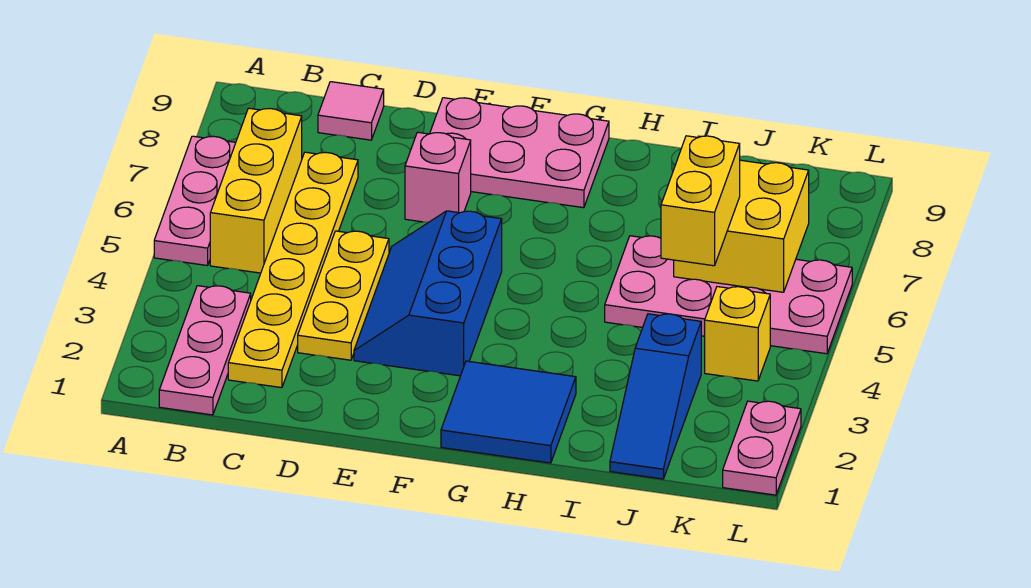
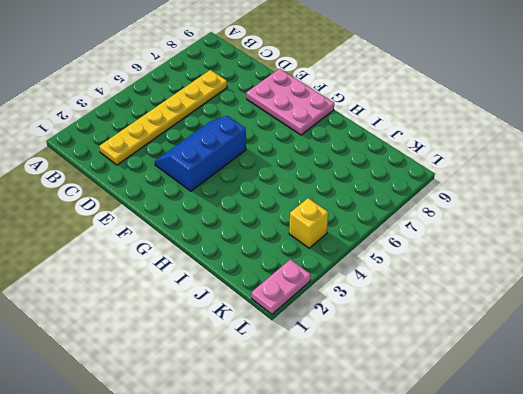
none -> pink 1x3 plate [154,136,236,266]
none -> pink 1x3 plate [159,286,251,415]
none -> yellow 1x3 brick [210,108,302,273]

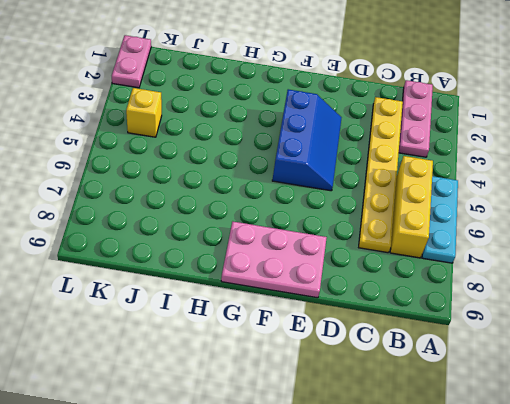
cyan 1x3 plate [422,176,458,263] -> pink 1x3 plate [154,136,236,266]
none -> pink 1x1 tile [318,82,384,140]
none -> yellow 1x3 plate [298,231,389,360]
none -> pink 1x1 brick [405,132,471,222]

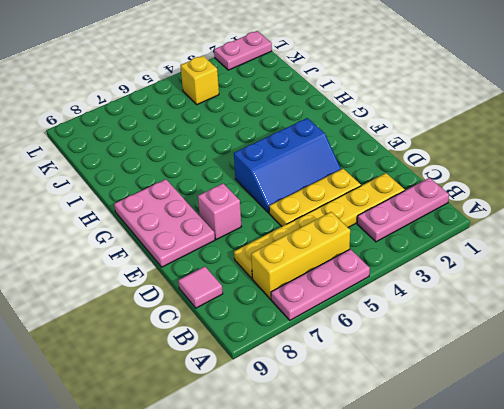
none -> blue 2x2 tile [441,361,576,463]
none -> pink 2x4 plate [605,236,852,354]
none -> blue 1x3 slope [610,314,701,479]

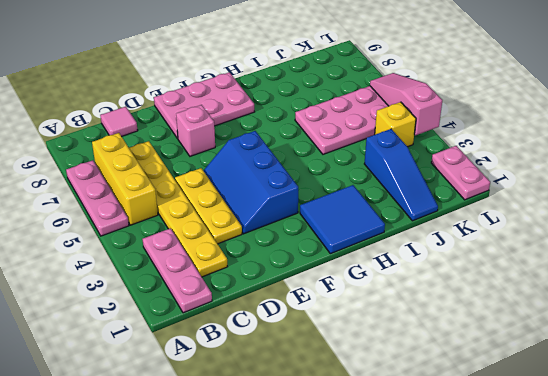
pink 1x3 slope [370,73,442,135] -> none
none -> yellow 2x2 brick [674,160,809,292]
none -> yellow 1x2 brick [661,136,740,266]

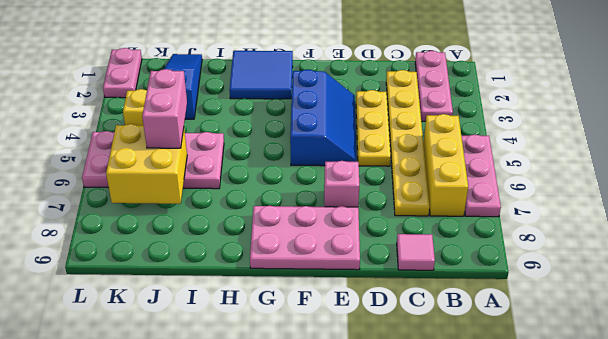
pink 1x2 brick [142,69,187,148] -> yellow 1x2 brick [661,136,740,266]

